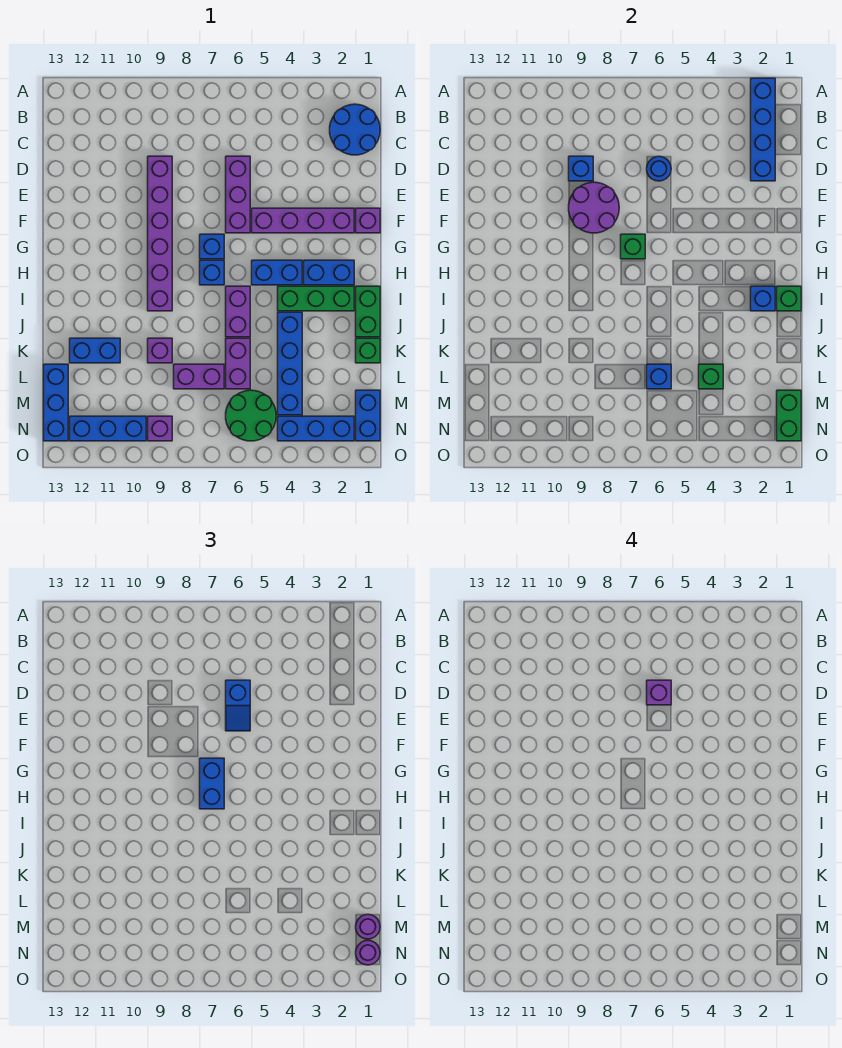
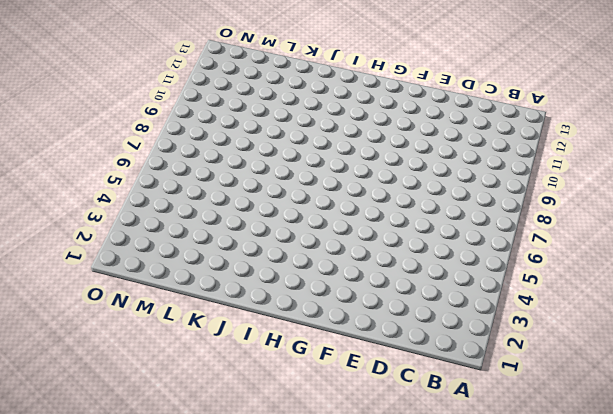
none -> blue 2x2 round brick [330,104,380,155]
none -> purple 1x3 brick [226,156,250,233]
none -> purple 1x6 brick [148,156,172,311]
none -> purple 1x1 brick [356,208,380,233]

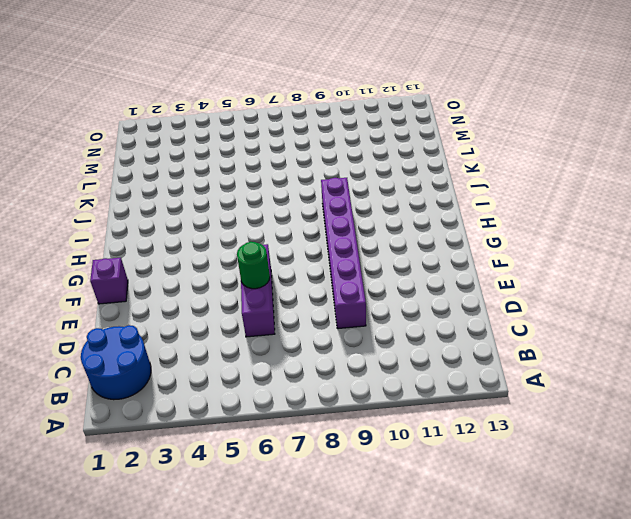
green 1x1 round brick [237,242,270,289] -> none
none -> purple 1x4 brick [252,208,354,233]
none -> blue 1x1 brick [200,234,224,259]
none -> blue 1x2 brick [304,260,354,285]
none -> blue 1x2 brick [252,260,302,285]

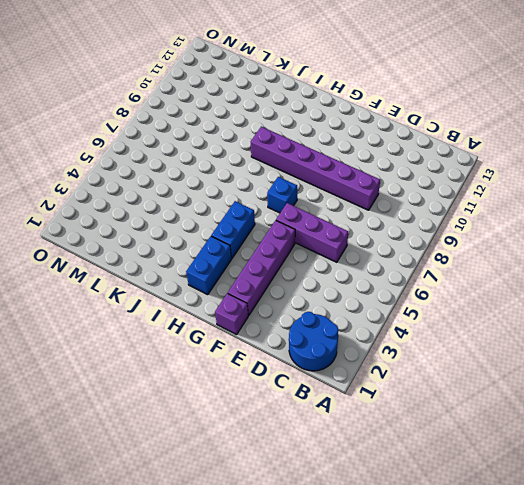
none -> blue 1x1 brick [200,260,224,285]
none -> green 1x2 brick [356,286,380,337]
none -> green 1x3 brick [278,286,354,311]
none -> purple 1x2 brick [226,286,250,337]

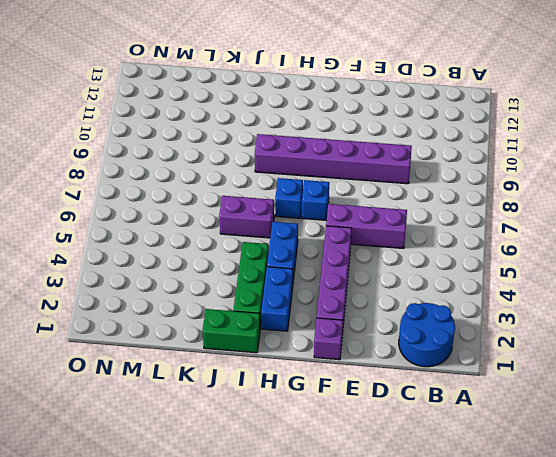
none -> blue 1x4 brick [278,312,302,415]
none -> green 1x1 brick [356,338,380,363]
none -> purple 1x2 brick [226,338,250,389]
none -> purple 1x1 brick [148,338,172,363]

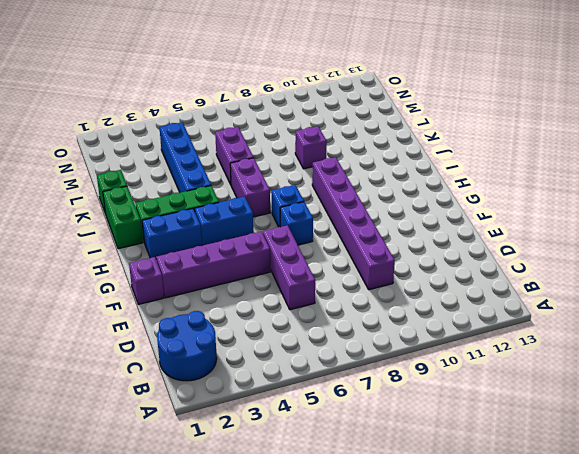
none -> blue 1x2 brick [70,338,120,363]
none -> purple 1x2 brick [174,364,224,389]
none -> blue 1x3 brick [44,364,68,441]
none -> blue 1x2 brick [356,390,380,441]

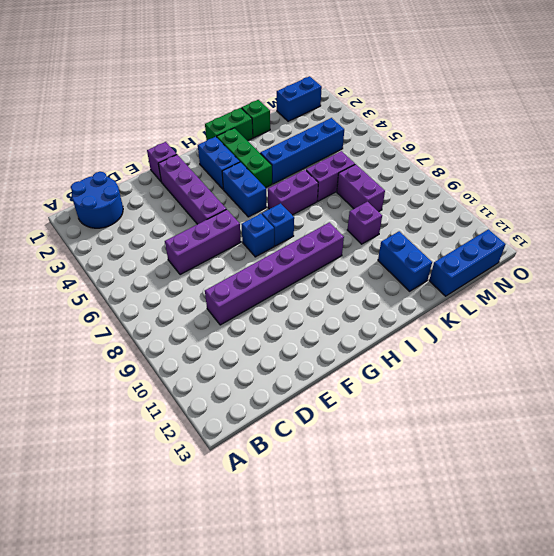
none -> green 2x2 round brick [226,390,276,441]
none -> blue 1x3 brick [278,416,354,441]
none -> purple 1x1 brick [148,416,172,441]
none -> blue 1x3 brick [70,416,146,441]

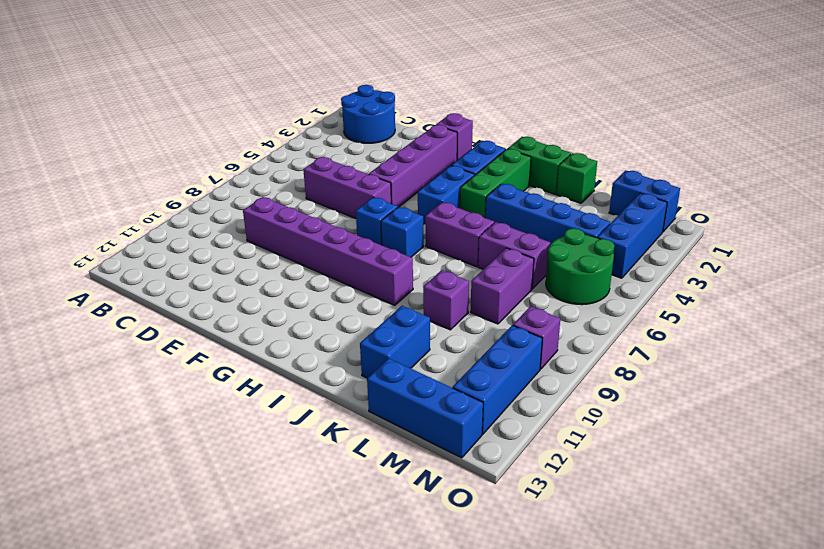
none -> blue 1x4 brick [751,78,775,181]
none -> blue 1x1 round brick [647,156,671,181]
none -> blue 1x1 brick [569,156,593,181]
none -> purple 2x2 round brick [569,182,619,233]

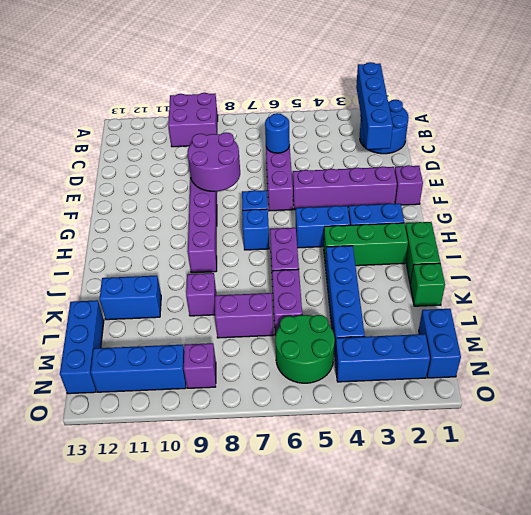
purple 2x2 brick [168,93,218,147] -> none
none -> blue 1x1 brick [569,156,593,181]
none -> green 1x1 brick [621,234,645,259]
none -> green 1x1 brick [777,286,801,311]
none -> blue 1x1 brick [751,286,775,311]

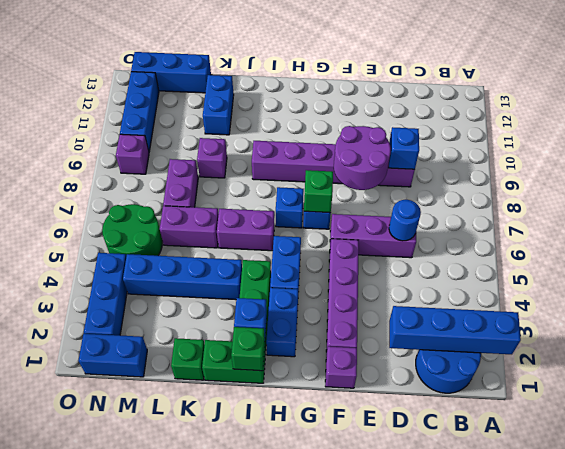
none -> green 1x1 brick [699,364,723,389]
none -> blue 1x1 brick [647,364,671,389]
none -> green 1x2 brick [777,390,801,441]
none -> blue 1x2 slope [226,680,250,731]

